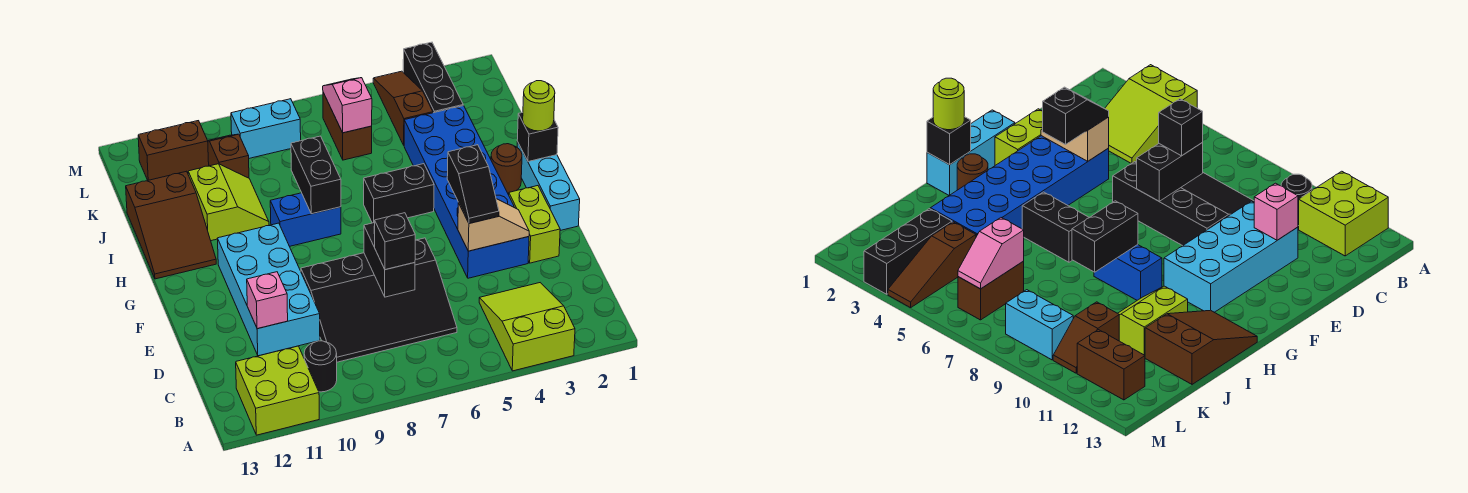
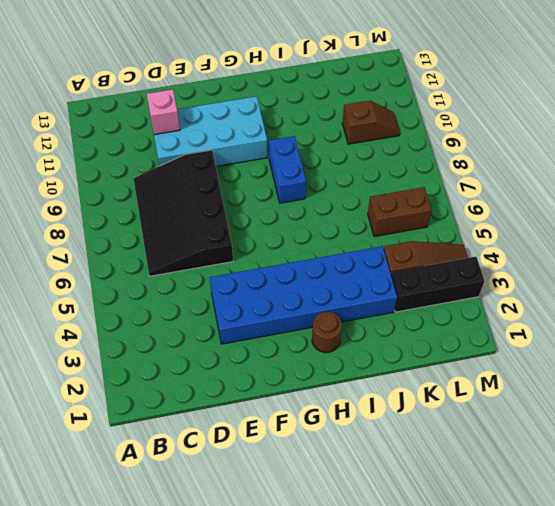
none -> lime 2x3 slope [479,283,575,371]
none -> lime 2x2 brick [236,346,319,435]
none -> black 1x1 round brick [304,341,337,392]

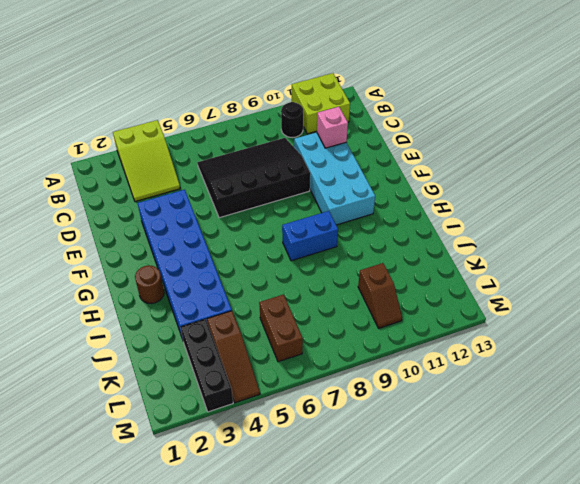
none -> lime 1x2 brick [509,186,560,263]
none -> cyan 1x3 brick [517,142,580,231]
none -> black 1x2 brick [364,164,434,223]

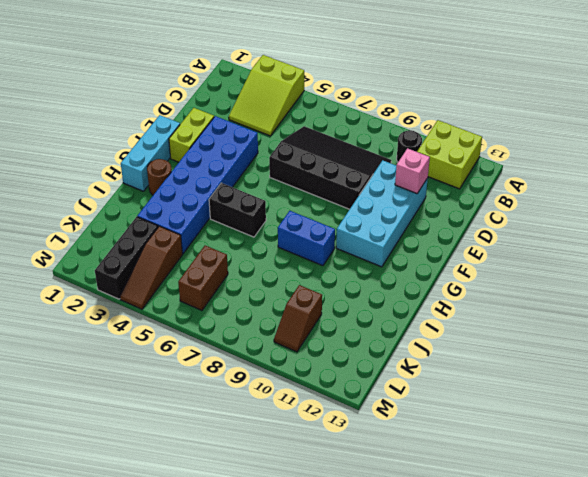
none -> brown 2x3 slope [126,171,216,279]
none -> lime 2x2 slope [188,164,269,241]
none -> cyan 1x2 brick [231,99,301,158]

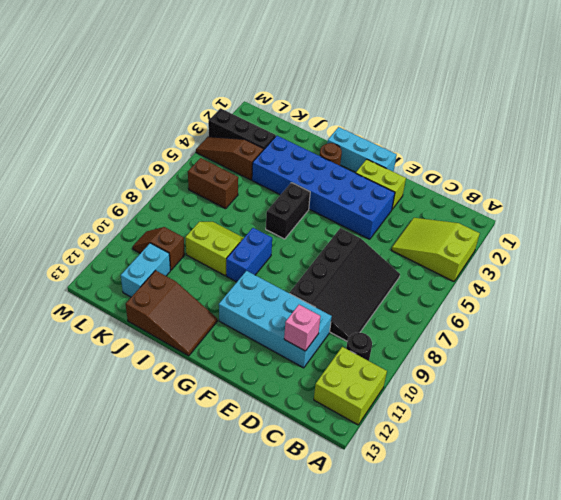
lime 2x2 slope [185,222,243,276] -> lime 2x2 slope moved to [188,164,269,241]
cyan 1x2 brick [121,243,170,297] -> cyan 1x2 brick moved to [231,99,301,158]
none -> brown 1x2 brick [138,121,209,180]
none -> black 1x2 brick [364,223,415,297]
none -> tan 1x2 slope [458,199,529,251]

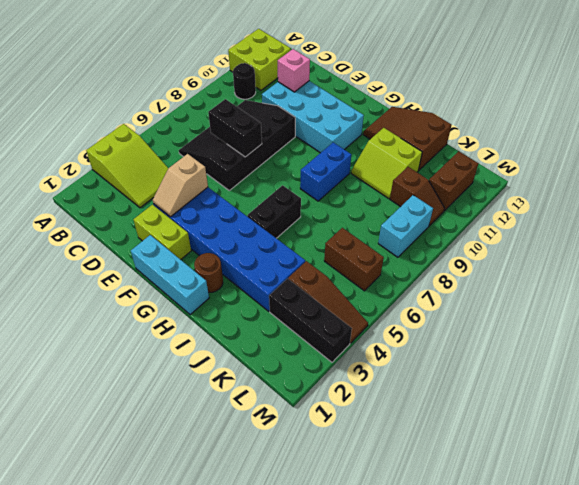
none -> black 1x1 brick [517,112,558,162]
none -> black 1x2 brick [291,136,341,214]
none -> pink 1x2 slope [323,78,372,133]

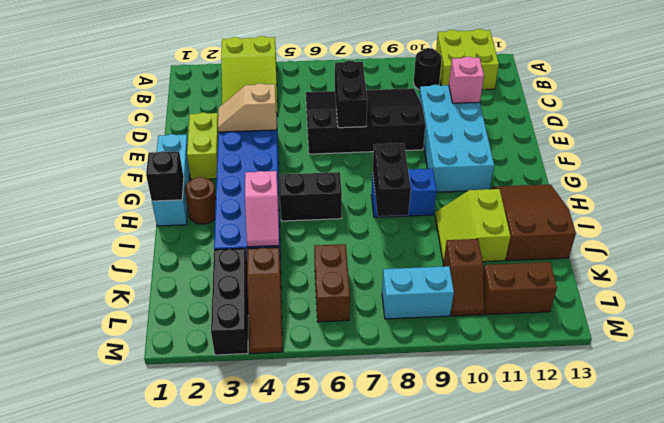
pink 1x2 slope [245,171,279,247] -> pink 1x2 slope moved to [323,78,372,133]
none -> black 1x1 brick [375,213,415,270]
none -> black 1x2 slope [447,145,499,224]
none -> lime 1x1 round brick [523,81,555,131]

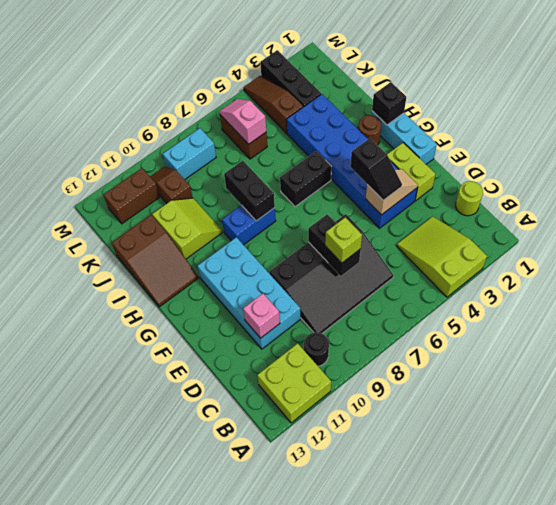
lime 1x1 round brick [456,181,483,216] -> lime 1x1 round brick moved to [523,81,555,131]
lime 1x1 brick [325,217,362,263] -> black 1x1 brick [375,213,415,270]

